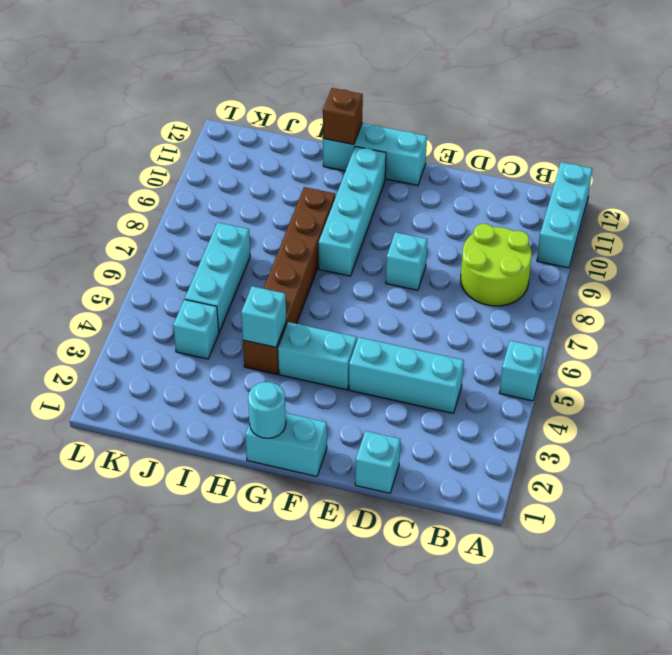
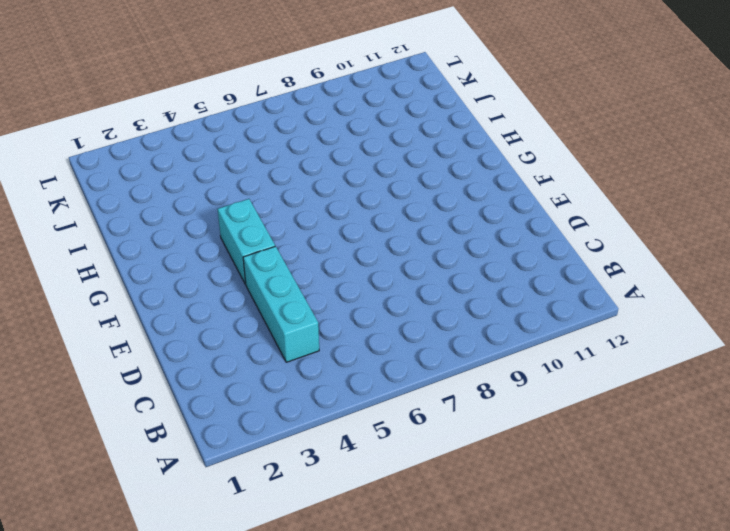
none -> cyan 1x1 brick [499,341,544,401]
none -> cyan 1x3 brick [537,162,592,268]
none -> lime 2x2 round brick [461,224,532,306]

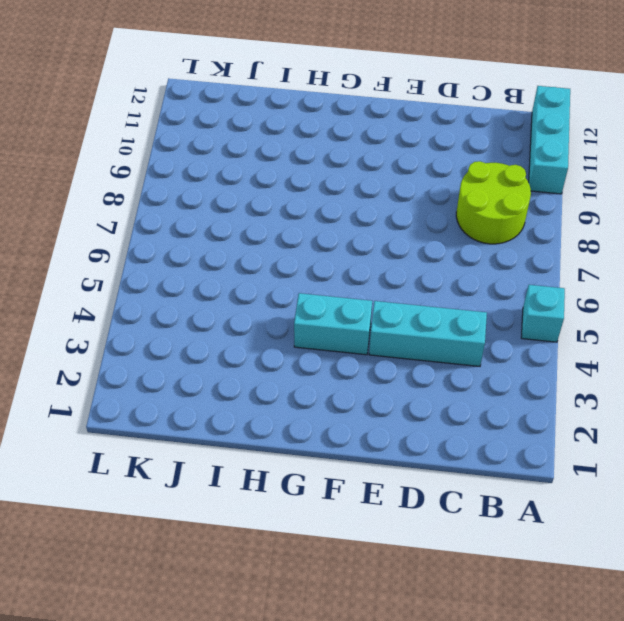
none -> cyan 1x1 brick [355,431,400,493]
none -> cyan 1x1 brick [386,232,427,290]
none -> cyan 1x2 brick [245,413,327,477]

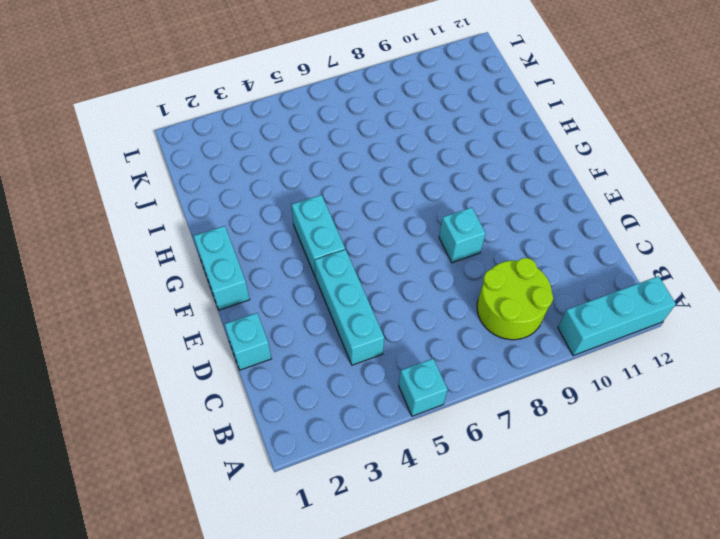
none -> cyan 1x3 brick [323,123,427,186]
none -> cyan 1x4 brick [318,146,386,276]
none -> brown 1x6 brick [243,187,335,374]

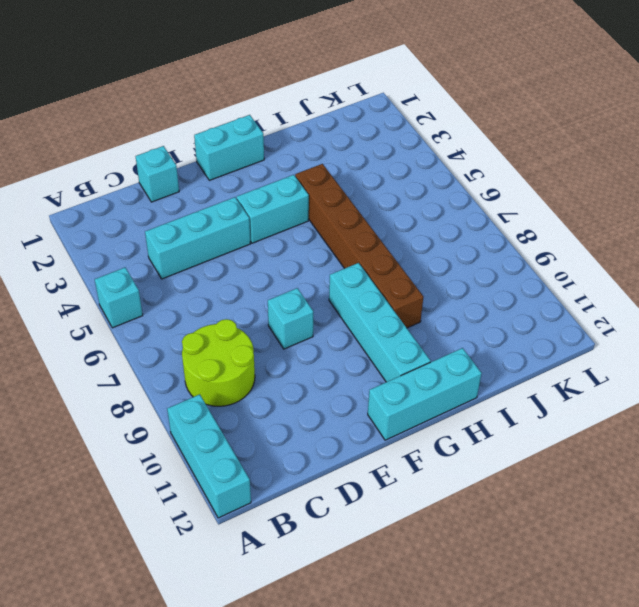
none -> cyan 1x1 brick [173,300,219,359]
none -> cyan 1x3 brick [185,222,250,332]
none -> cyan 1x1 round brick [248,382,286,438]

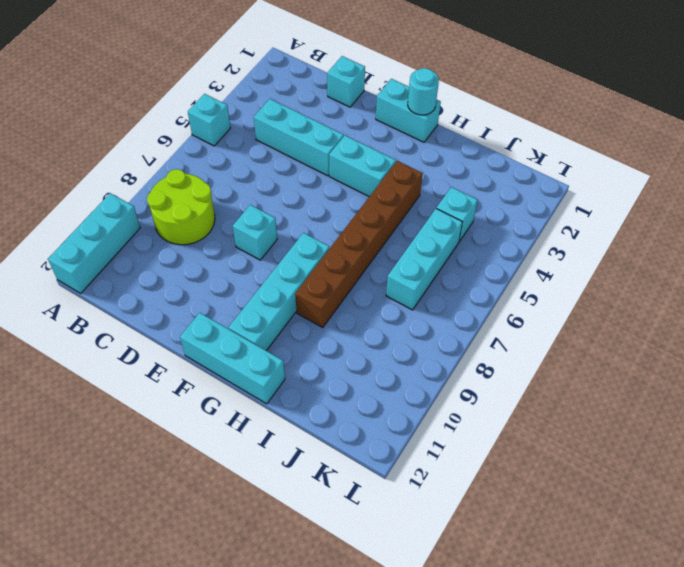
none -> cyan 1x1 brick [241,286,286,347]
none -> brown 1x1 brick [323,88,363,145]

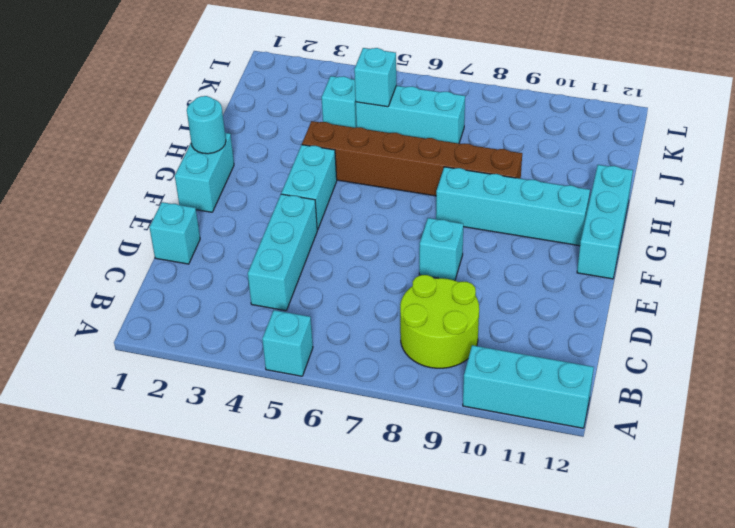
cyan 1x1 brick [354,48,396,107] -> cyan 1x1 brick moved to [241,286,286,347]
none -> brown 1x1 brick [323,88,363,145]

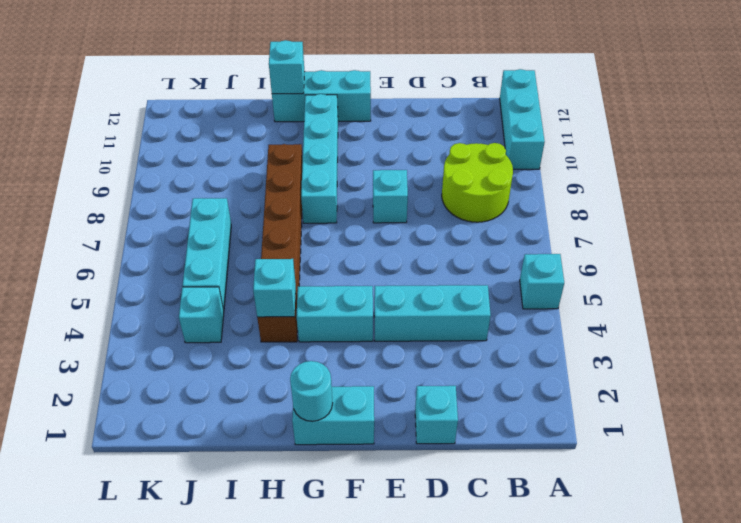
cyan 1x1 brick [269,40,305,94] -> brown 1x1 brick [323,88,363,145]

